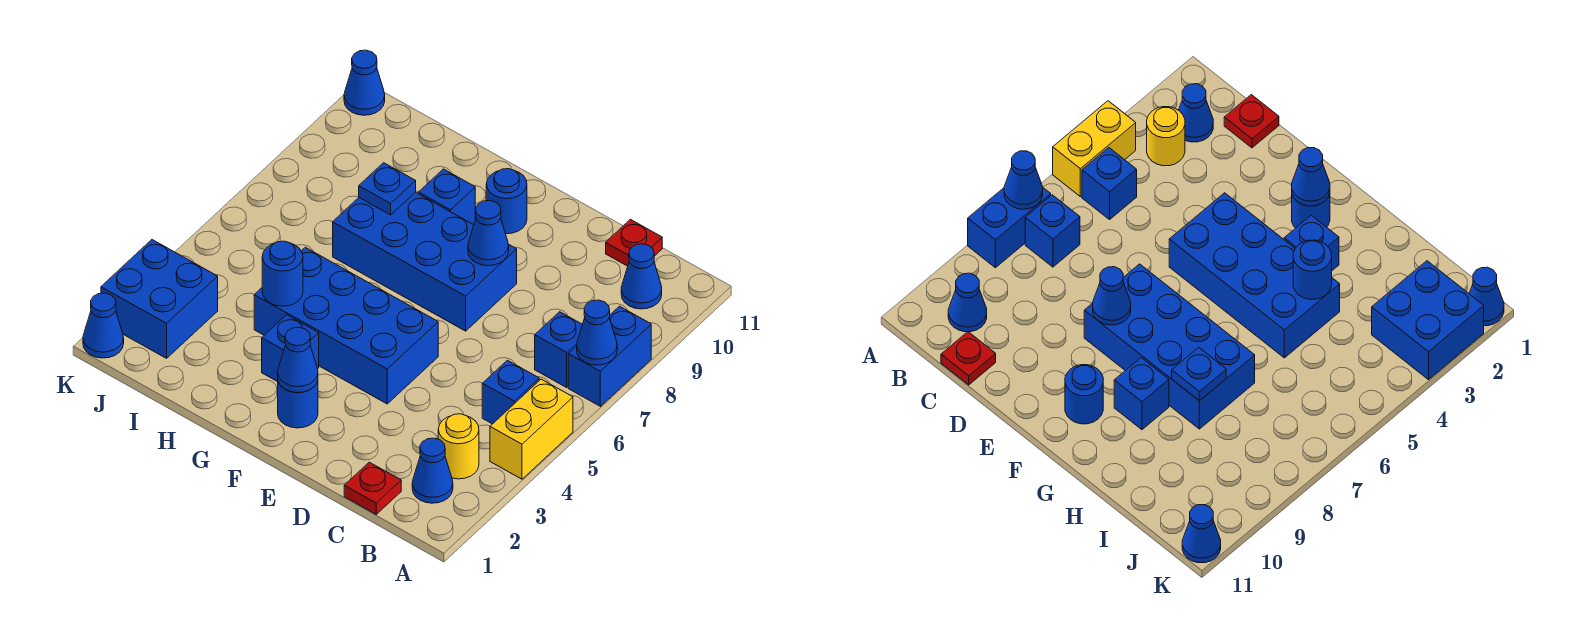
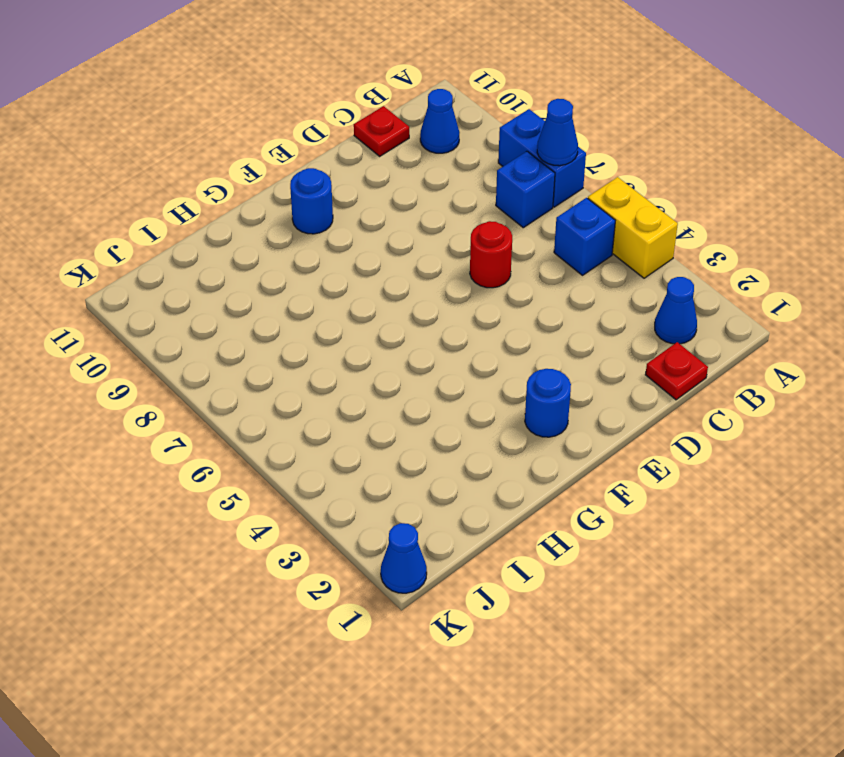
red 1x1 round brick [470,221,512,288] -> none
none -> yellow 1x1 round brick [438,414,479,479]
none -> blue 2x4 brick [254,247,438,404]
none -> blue 2x4 brick [333,192,517,331]

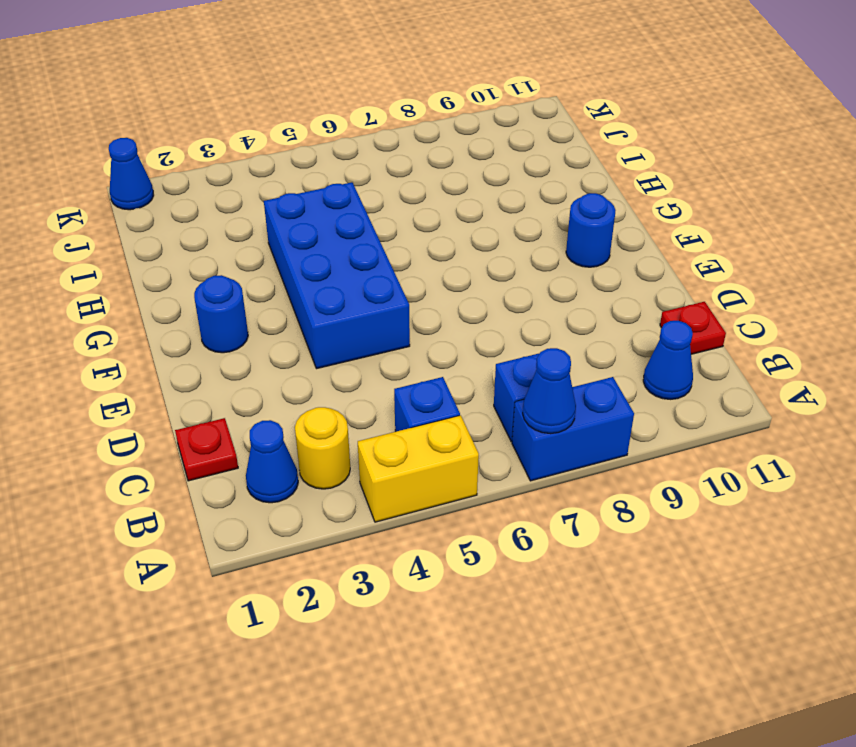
none -> blue 2x4 brick [333,192,517,331]
none -> blue 1x1 brick [262,315,319,382]
none -> blue 1x1 brick [418,169,475,224]

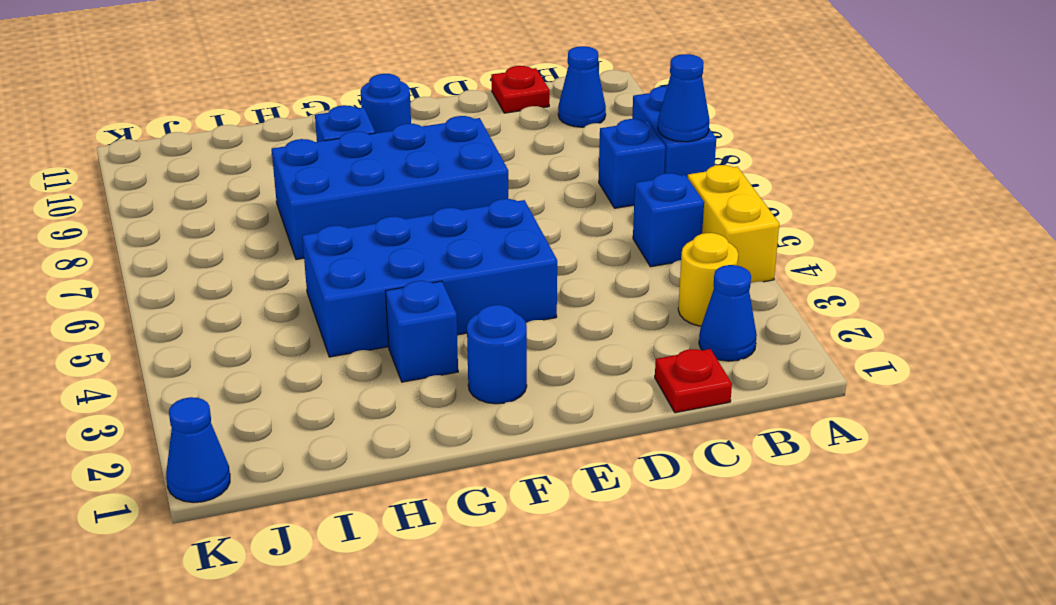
none -> blue 2x2 brick [101,240,218,358]
none -> blue 1x1 cone [344,50,385,115]
none -> blue 1x1 cone [468,201,509,266]

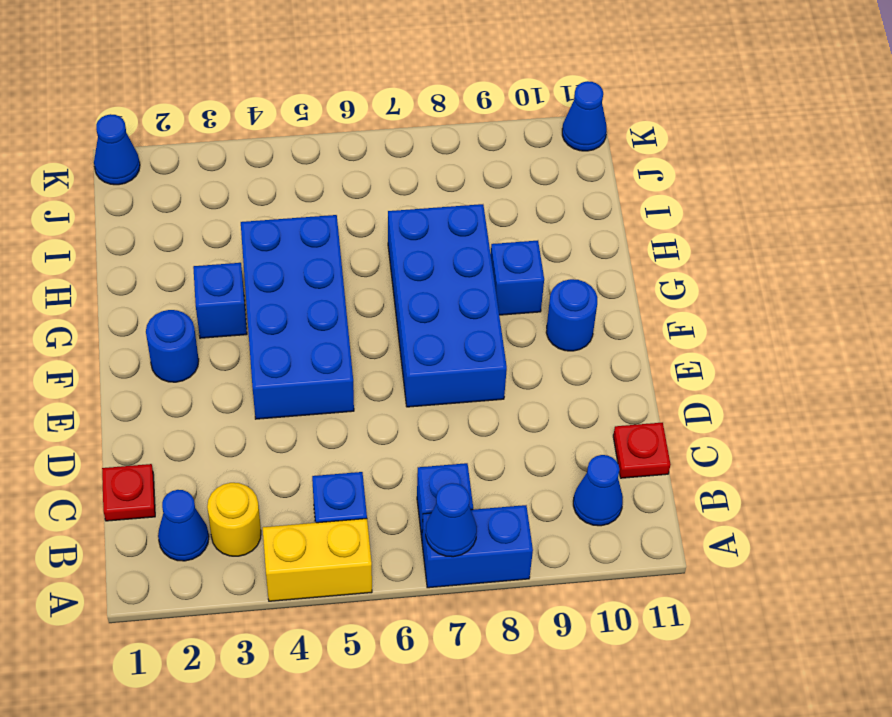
none -> blue 2x2 brick [101,240,218,358]
none -> blue 1x1 cone [468,201,509,266]
none -> blue 1x1 cone [278,327,318,393]

